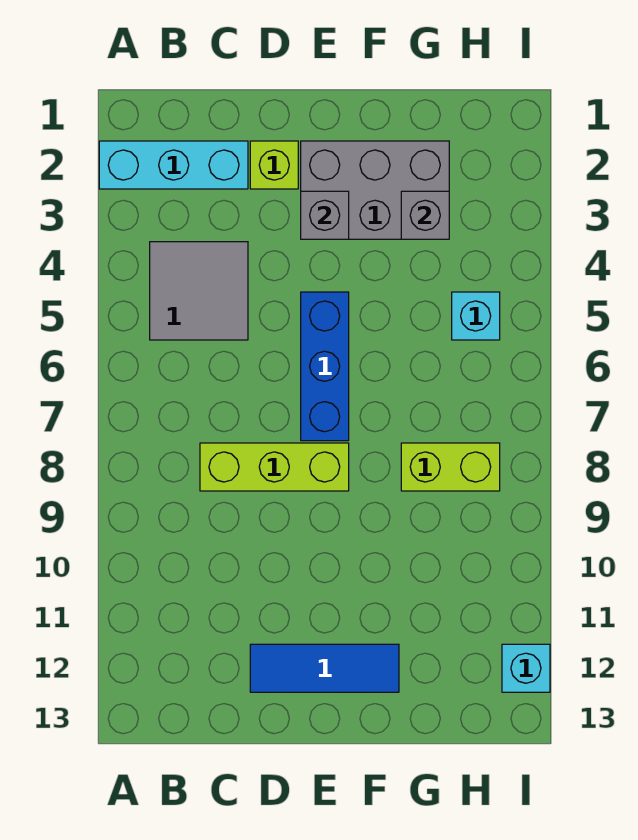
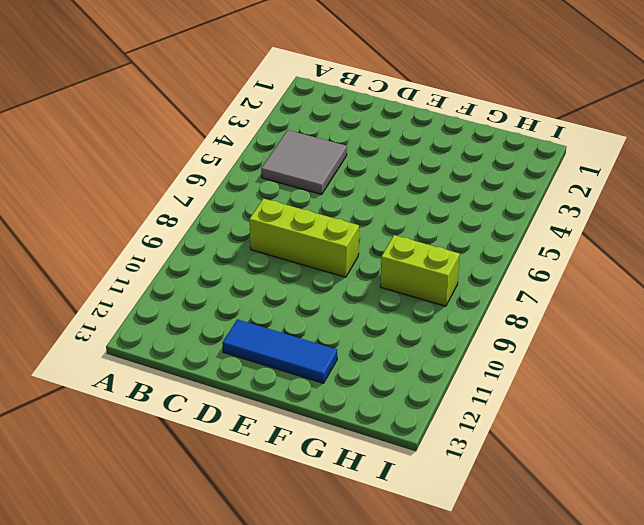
none -> cyan 1x3 brick [99,141,248,189]
none -> lime 1x1 brick [250,141,298,189]
none -> grey 2x3 brick [301,141,449,239]

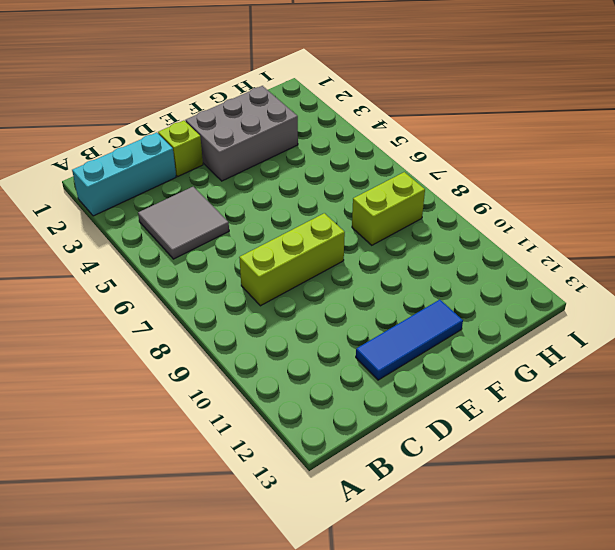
none -> blue 1x3 brick [301,292,349,441]
none -> cyan 1x1 brick [452,292,500,340]
none -> cyan 1x1 brick [502,644,550,692]

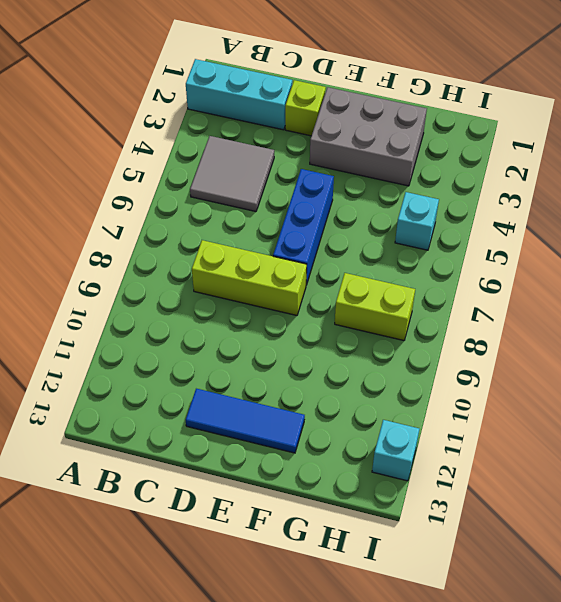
none -> grey 1x1 brick [301,191,349,239]
none -> grey 1x1 brick [401,191,449,239]

